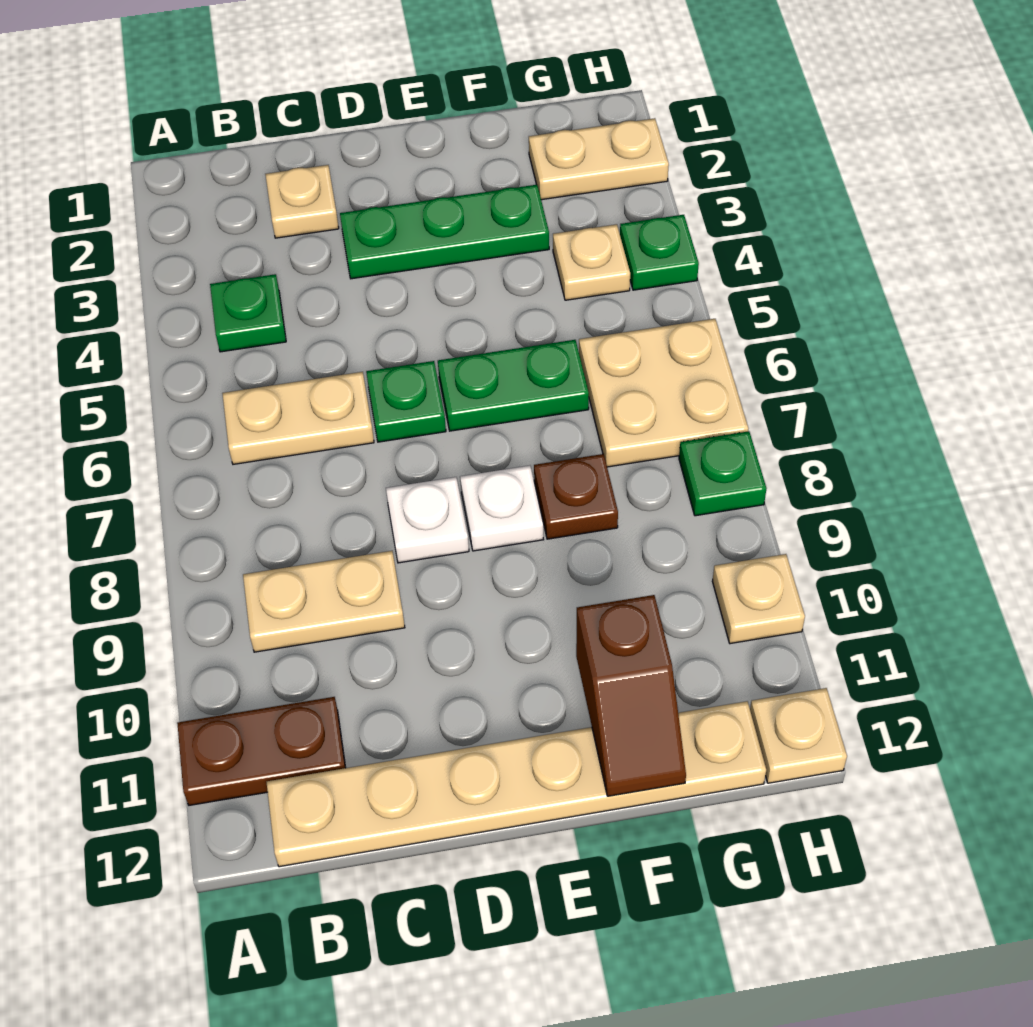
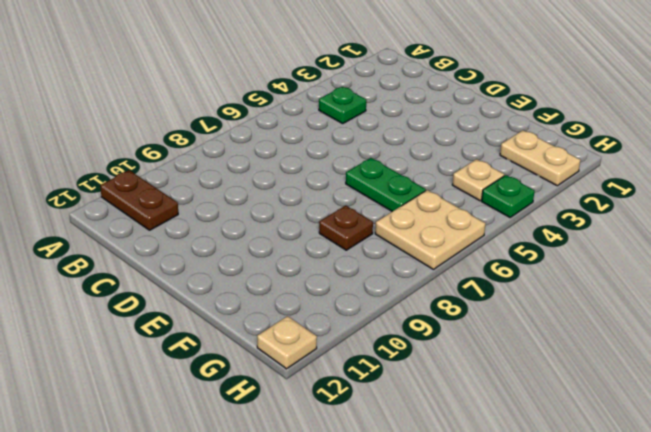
none -> tan 1x2 plate [222,372,374,464]
none -> tan 1x2 plate [243,551,405,652]
none -> tan 1x6 plate [267,701,766,867]

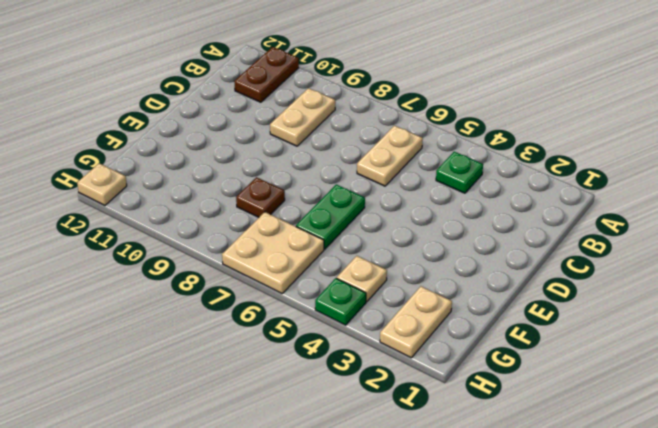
none -> tan 1x6 plate [267,701,766,867]
none -> tan 1x1 plate [265,165,339,238]
none -> green 1x3 plate [340,185,549,279]

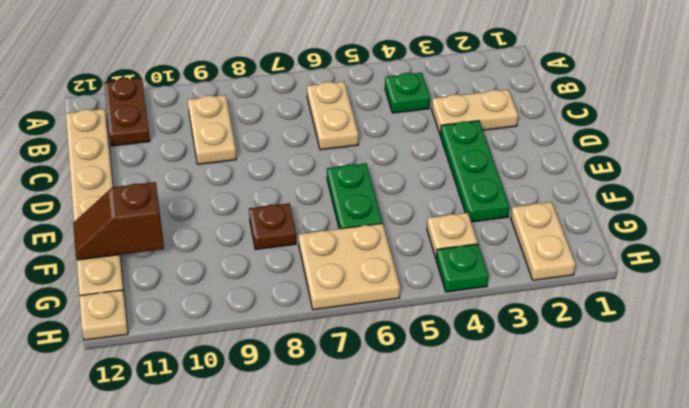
tan 1x2 plate [432,90,518,135] -> tan 1x1 plate [265,165,339,238]
none -> green 1x1 plate [366,361,446,442]
none -> white 1x1 plate [386,477,469,563]
none -> white 1x1 plate [460,465,543,551]

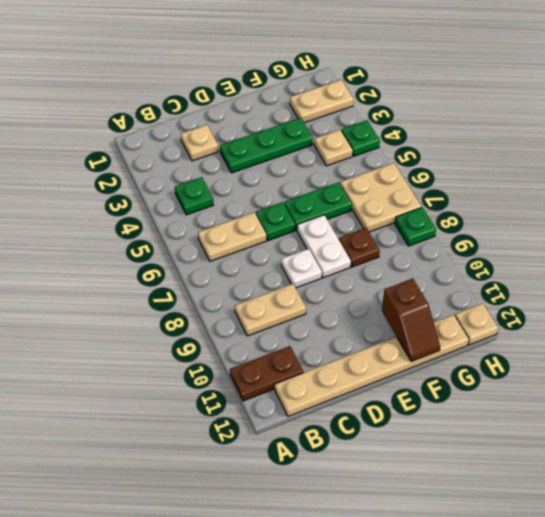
white 1x2 plate [297,215,351,278] -> white 1x1 plate [460,465,543,551]
none -> tan 1x1 plate [712,554,805,644]

